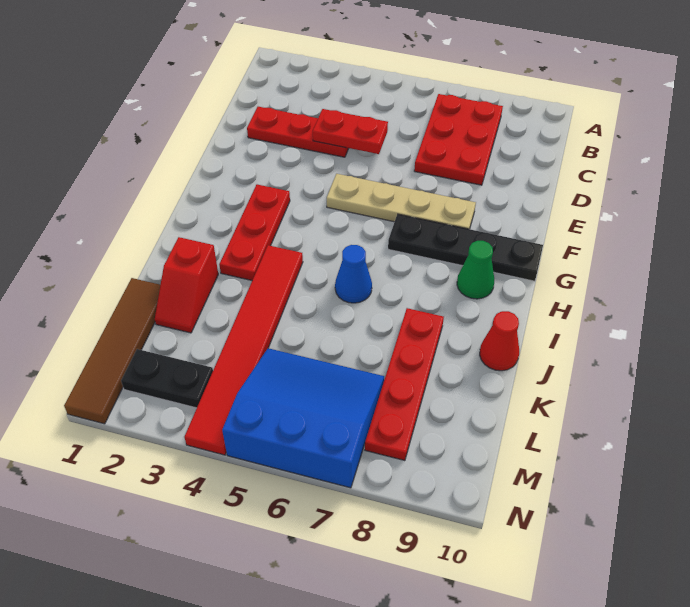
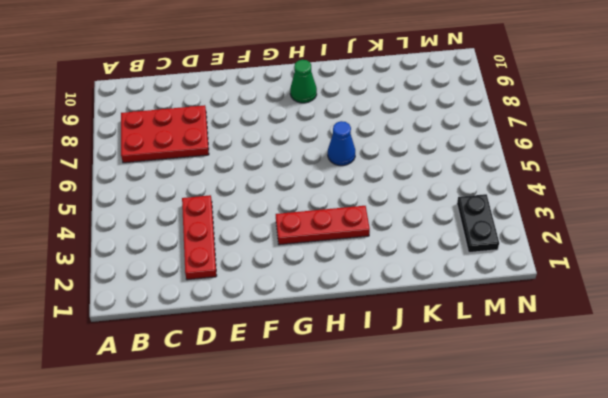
none -> tan 1x4 plate [327,174,476,229]
none -> black 1x4 plate [388,214,543,281]
none -> red 1x6 tile [184,245,303,455]

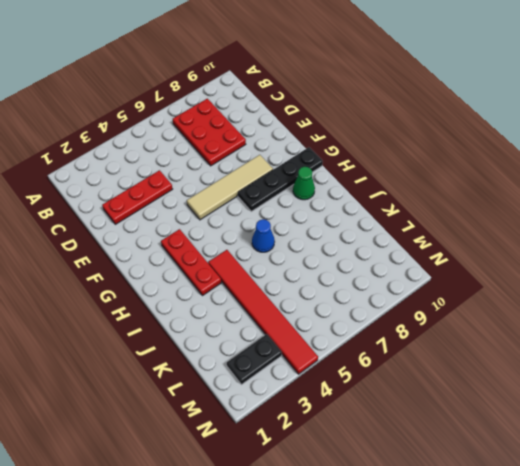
tan 1x4 tile [187,155,273,220] -> tan 1x4 plate [327,174,476,229]
none -> red 1x2 slope [155,237,218,333]
none -> red 1x4 plate [365,308,444,461]
none -> red 1x1 cone [480,311,519,371]

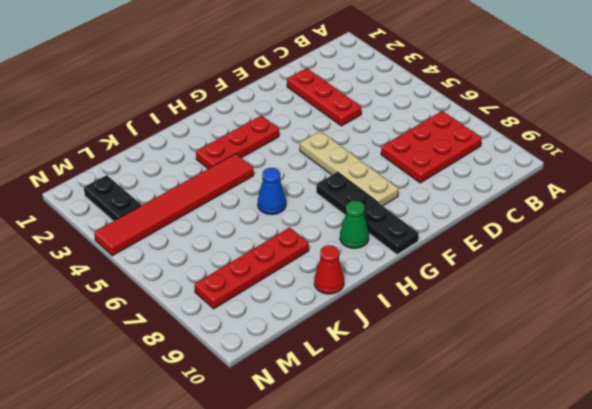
none -> red 1x2 slope [155,237,218,333]
none -> brown 1x4 tile [64,278,160,424]
none -> blue 3x3 slope [222,348,384,488]

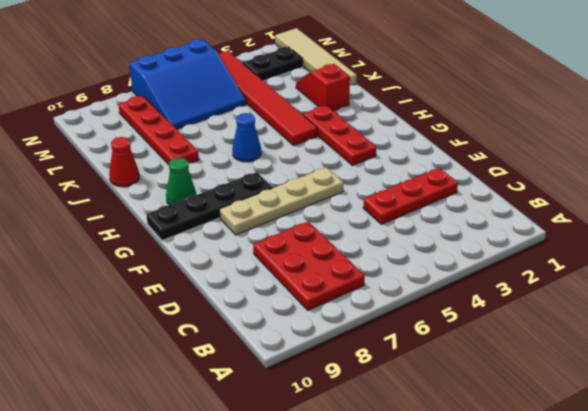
tan 1x4 tile [275,28,357,86] -> brown 1x4 tile [64,278,160,424]
none -> red 1x2 plate [313,109,388,154]

